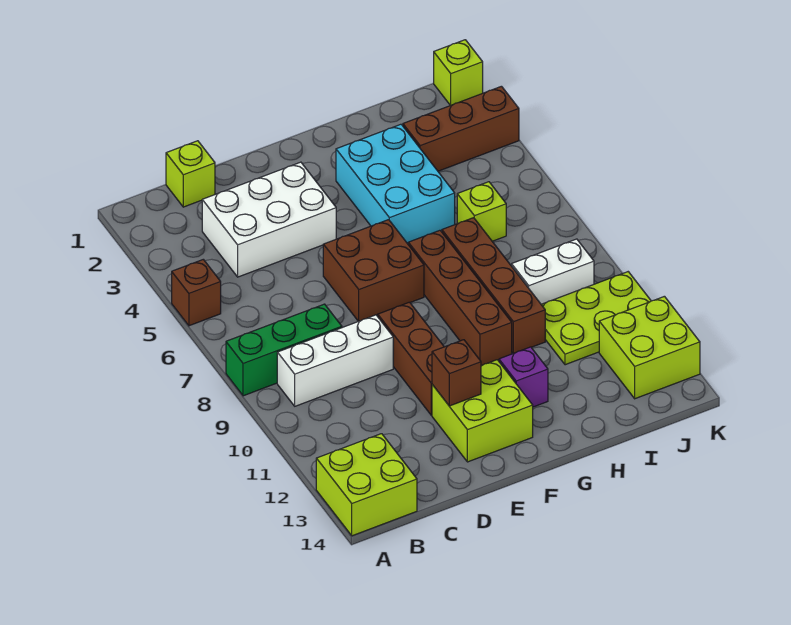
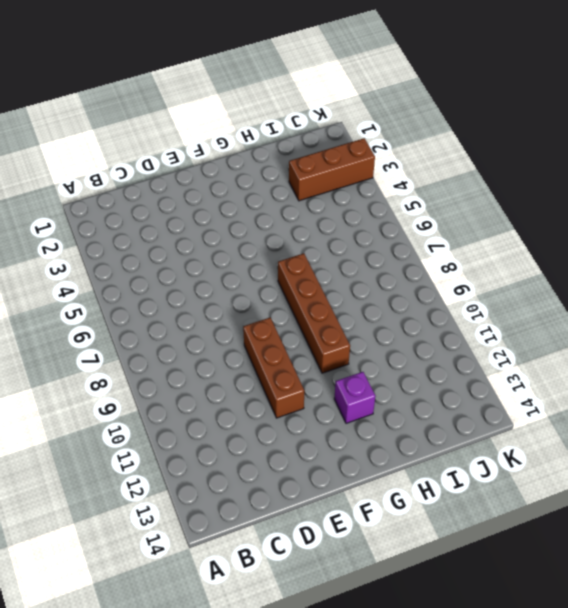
none -> brown 1x1 brick [172,259,221,326]
none -> green 1x3 brick [226,304,342,396]
none -> lime 2x2 brick [316,434,417,536]

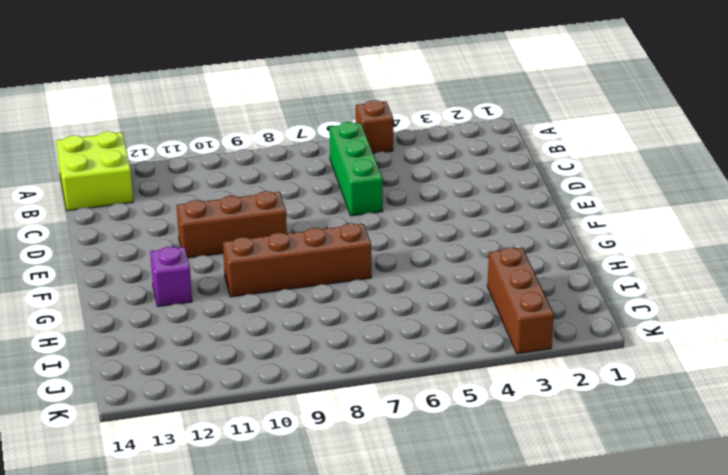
green 1x3 brick [330,122,383,216] -> green 1x3 brick moved to [226,304,342,396]
none -> white 1x3 brick [277,315,393,406]
none -> lime 1x1 brick [166,141,215,207]
none -> white 2x3 brick [202,162,336,277]

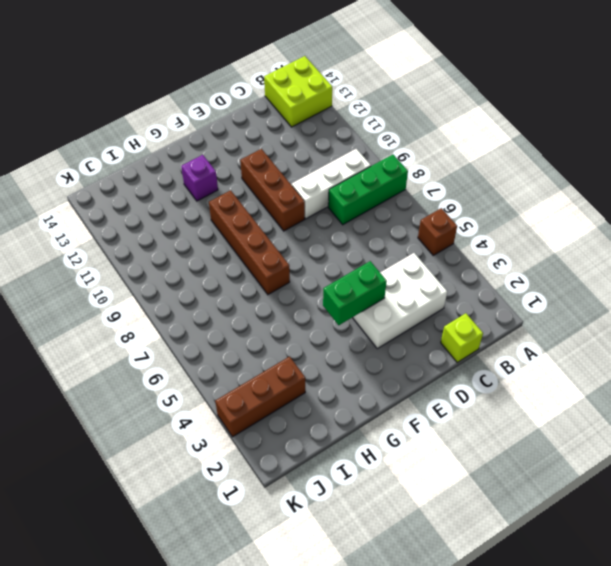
green 1x2 brick [323,261,387,325] -> none
none -> brown 2x2 brick [323,220,424,321]
none -> lime 2x2 brick [432,360,533,462]
none -> cyan 2x3 brick [336,124,455,243]

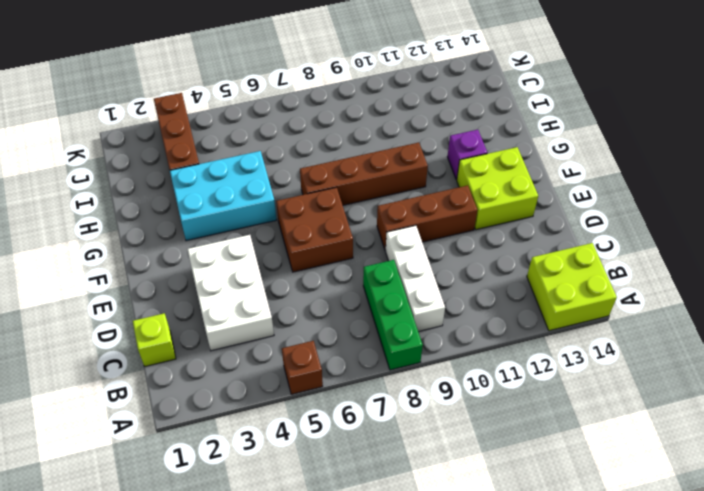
none -> brown 1x4 brick [442,218,545,353]
none -> lime 1x1 brick [457,182,506,241]
none -> white 1x2 brick [512,239,594,304]

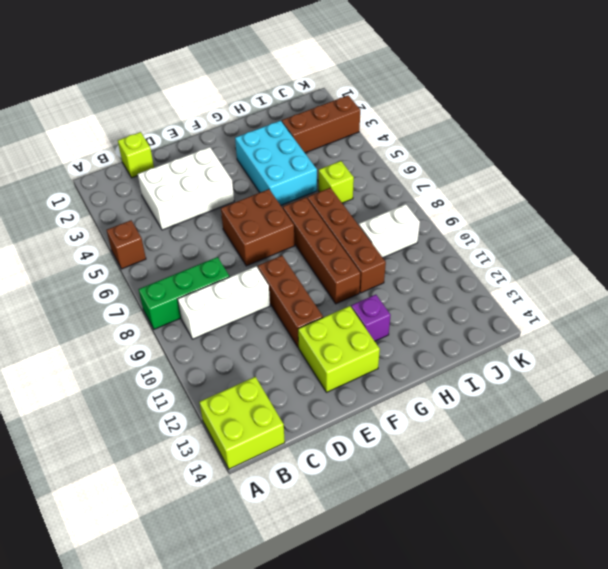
none -> lime 2x3 plate [541,272,651,365]
none -> lime 2x2 brick [599,296,700,399]
none -> lime 1x1 brick [434,40,483,105]

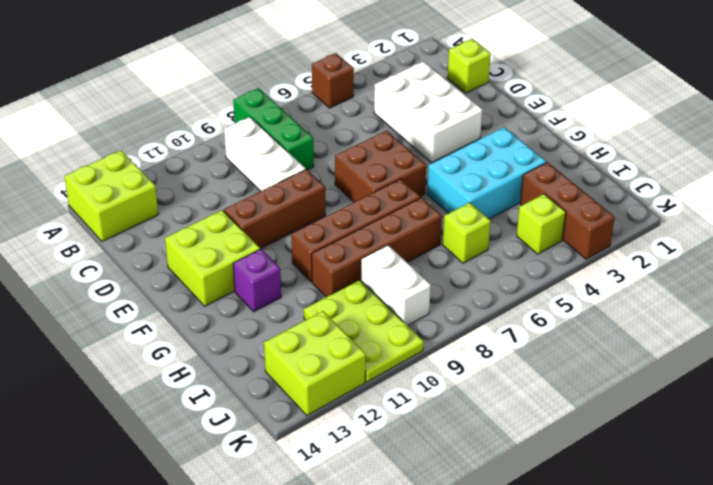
lime 1x1 brick [517,194,566,254] -> lime 1x1 brick moved to [434,40,483,105]
none -> brown 1x1 brick [432,340,481,406]

